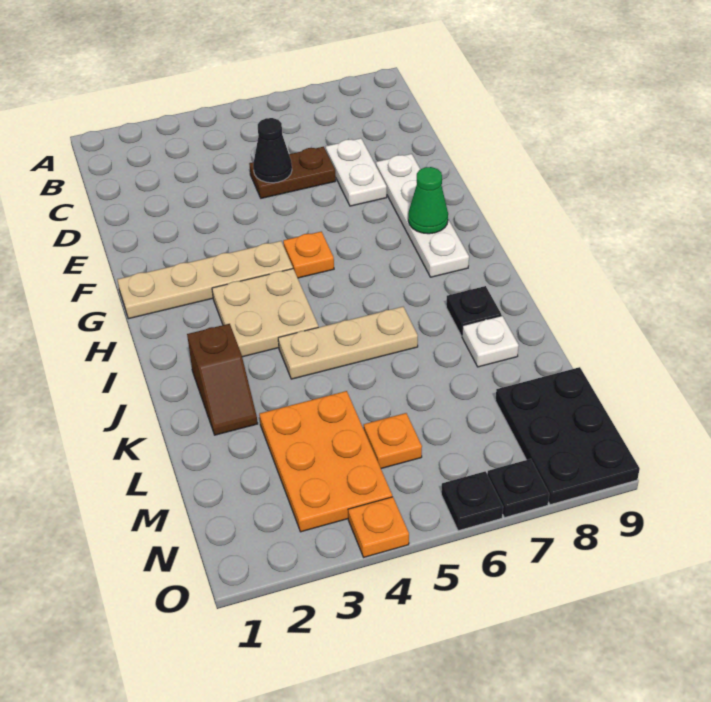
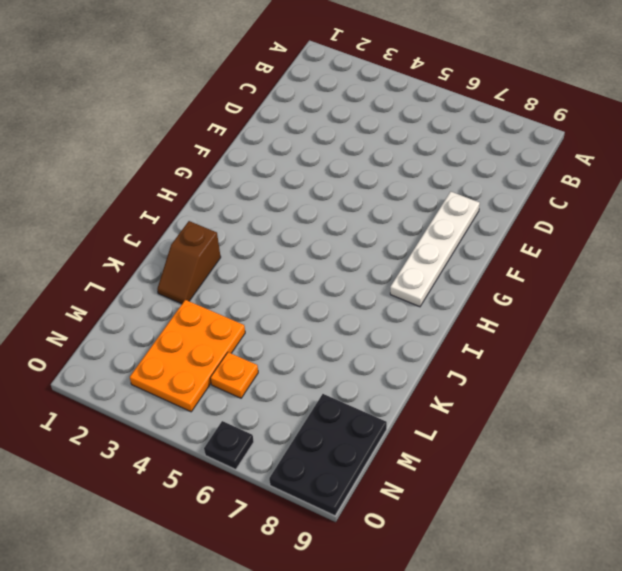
none -> brown 1x2 plate [249,147,336,198]
none -> white 1x2 plate [326,138,387,206]
none -> tan 1x4 plate [117,241,293,319]

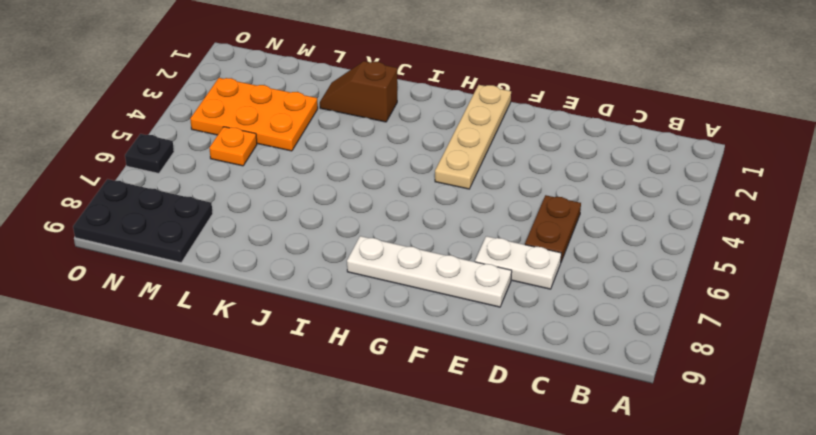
none -> orange 1x1 plate [283,232,334,278]
none -> tan 2x2 plate [212,269,318,357]
none -> tan 1x3 plate [278,307,418,379]

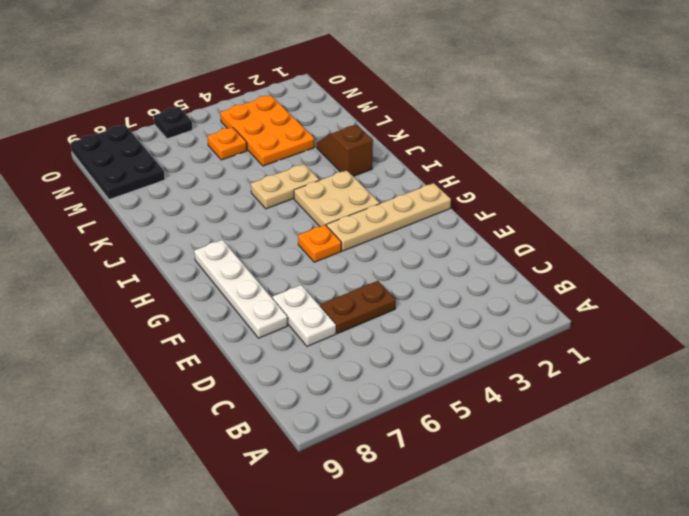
tan 1x2 plate [251,164,319,209] -> tan 1x3 plate [278,307,418,379]
none -> black 1x1 plate [446,286,501,336]
none -> white 1x1 plate [462,316,519,367]
none -> orange 1x1 plate [348,497,409,557]

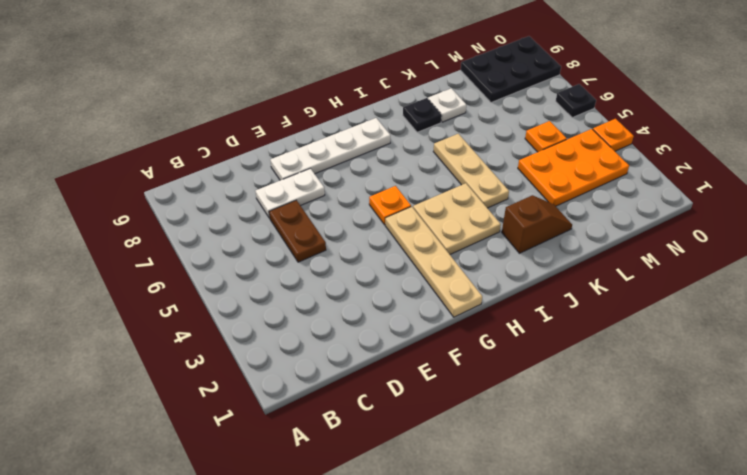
none -> black 1x1 plate [487,459,549,518]
none -> black 1x1 cone [253,118,292,183]
none -> green 1x1 cone [408,167,448,234]

